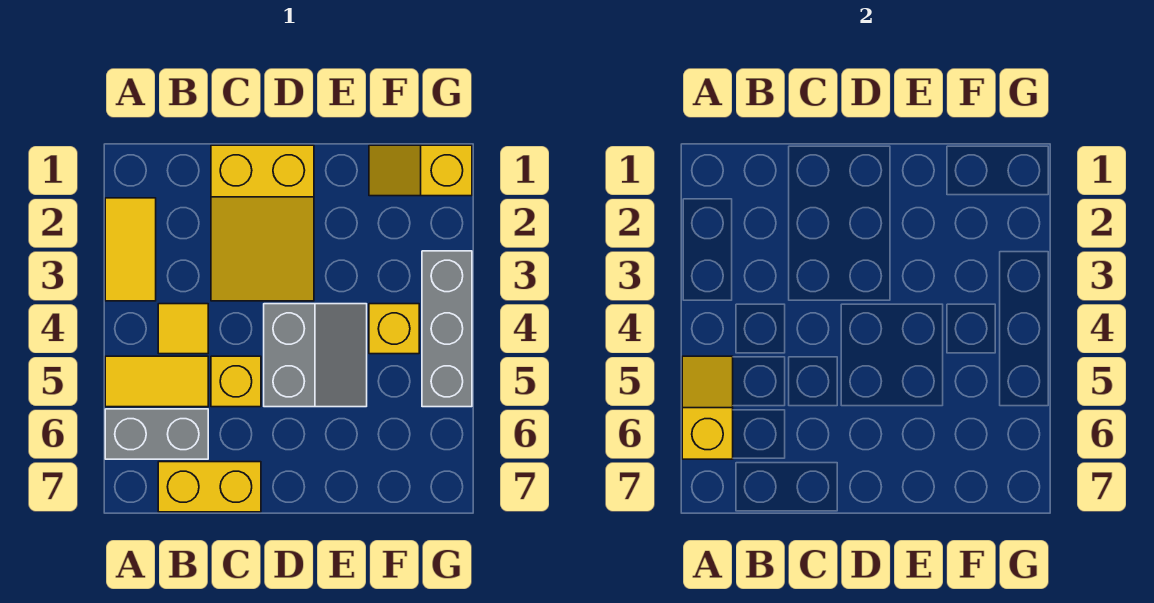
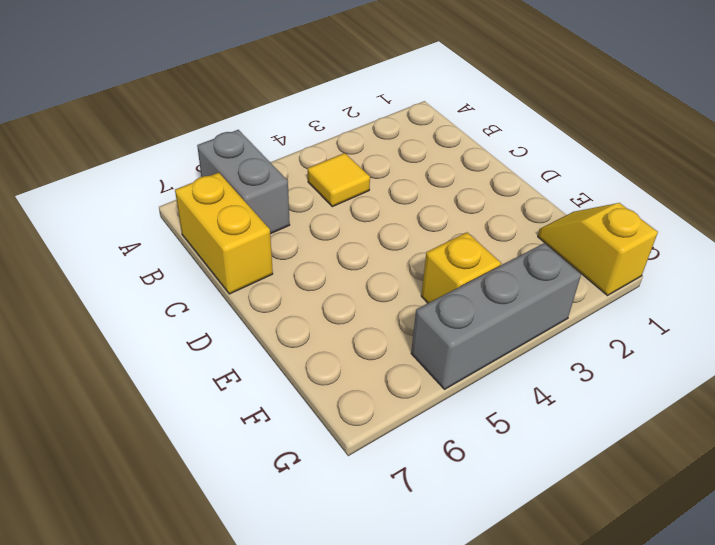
none -> yellow 1x2 tile [105,198,156,301]
none -> yellow 1x2 tile [105,356,208,407]
none -> yellow 2x3 slope [211,145,314,301]

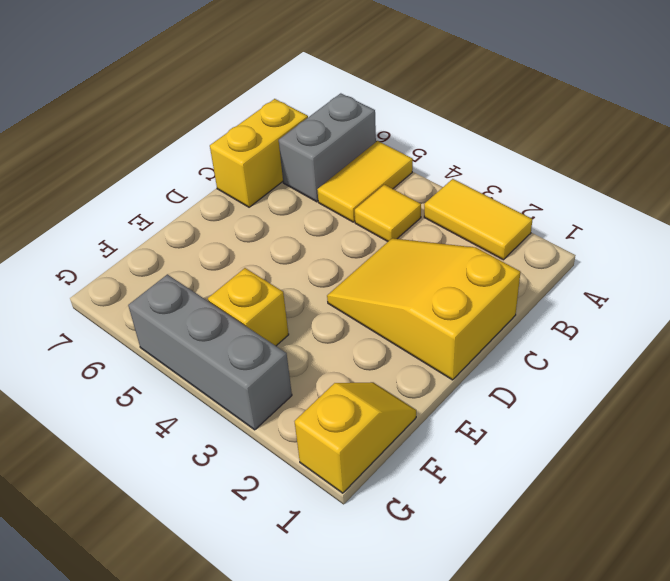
none -> yellow 1x1 brick [211,356,261,407]
none -> grey 2x2 slope [264,304,367,407]
none -> yellow 1x2 slope [682,356,733,459]

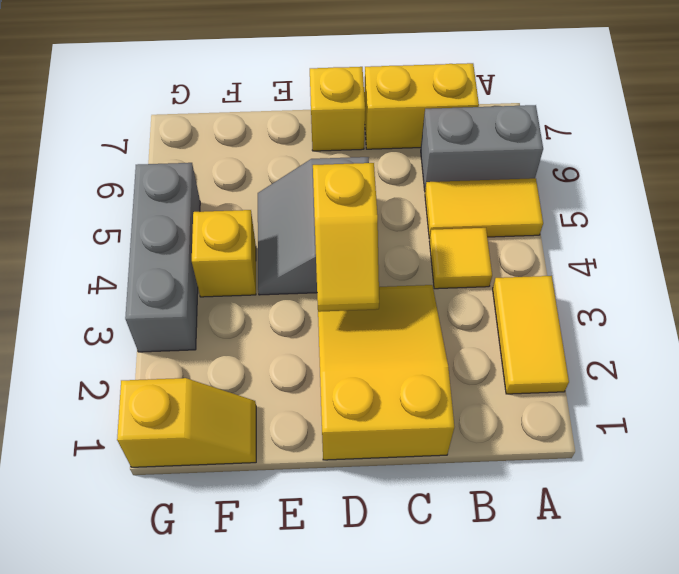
yellow 1x2 slope [313,163,379,312] -> yellow 1x2 slope moved to [682,356,733,459]
yellow 1x1 brick [310,67,365,151] -> yellow 1x1 brick moved to [211,356,261,407]

